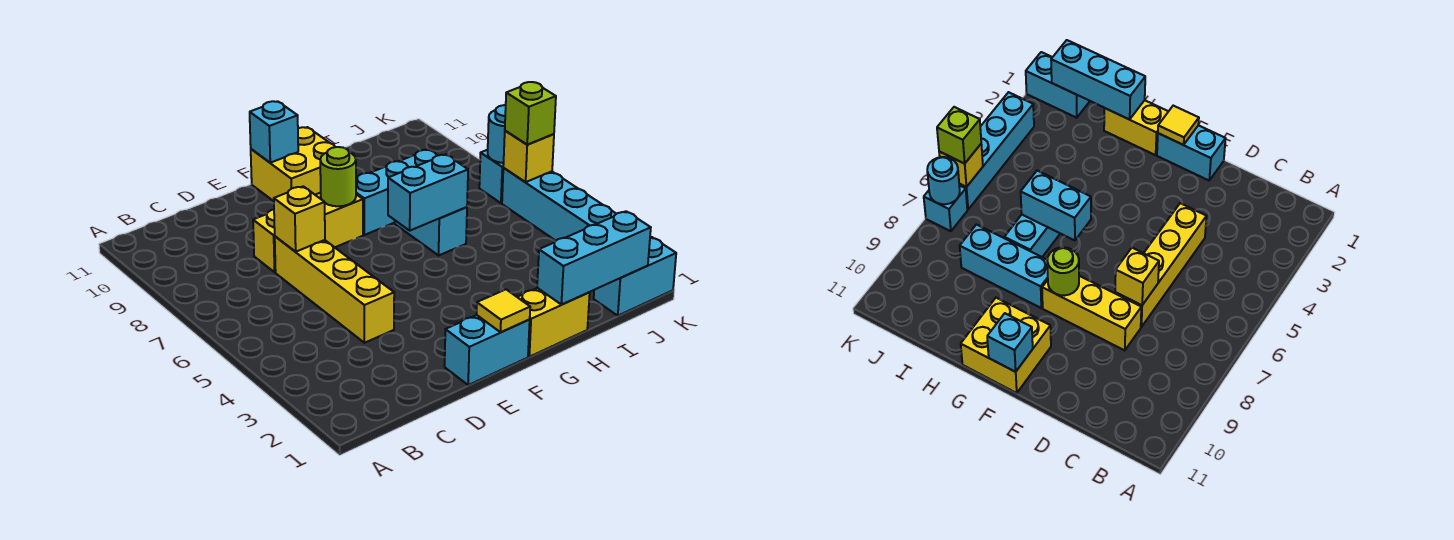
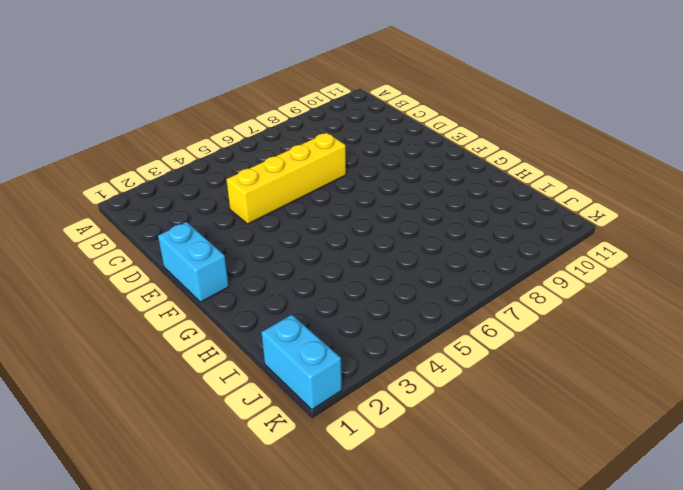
none -> yellow 1x3 brick [253,193,363,272]
none -> yellow 2x2 brick [251,127,335,201]
none -> yellow 1x2 brick [518,288,590,357]

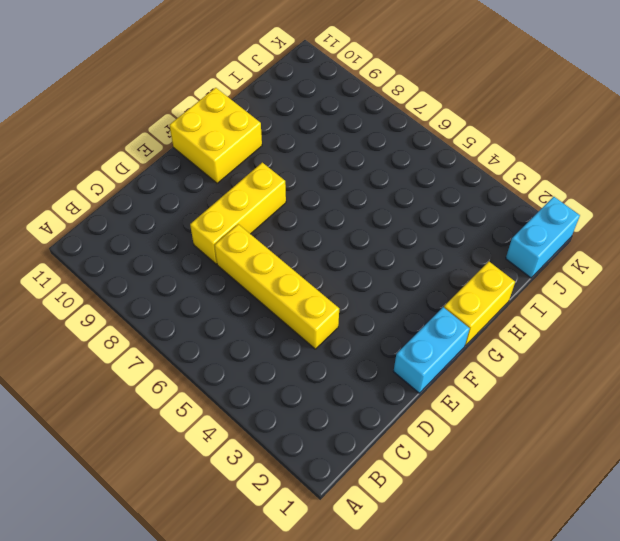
none -> cyan 1x3 brick [356,149,438,235]
none -> cyan 1x2 brick [395,207,467,255]
none -> cyan 1x4 brick [502,168,616,241]

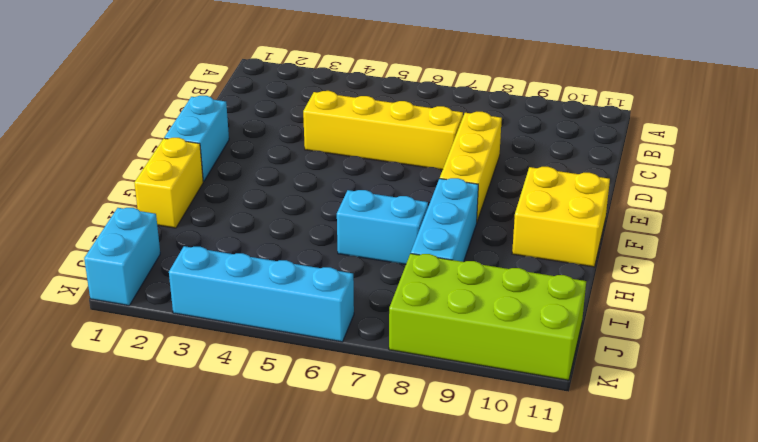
lime 2x4 brick [389,254,586,380] -> none
none -> cyan 1x1 brick [479,150,504,203]
none -> yellow 1x1 brick [274,186,325,252]
none -> yellow 1x1 tile [477,290,530,332]

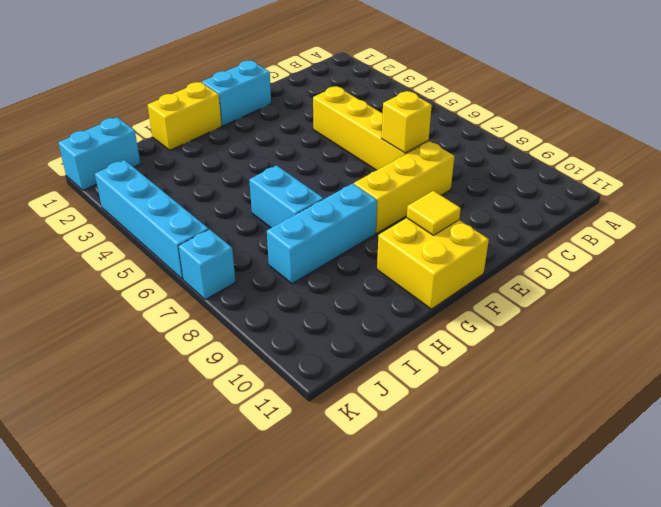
yellow 1x1 tile [407,191,461,235] -> yellow 1x1 tile moved to [477,290,530,332]
none -> lime 1x1 round brick [320,147,356,206]
none -> cyan 1x1 brick [250,101,298,163]
none -> cyan 1x2 brick [388,154,468,231]

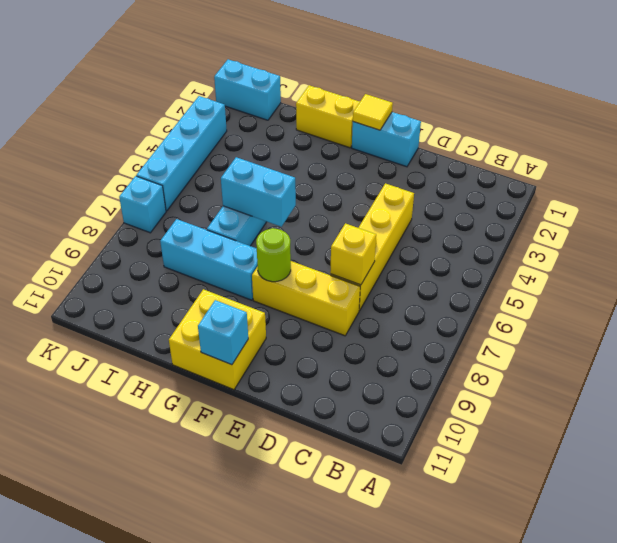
none -> cyan 1x3 brick [537,211,651,305]
none -> yellow 1x1 brick [503,131,554,182]
none -> cyan 1x1 round brick [488,105,506,163]

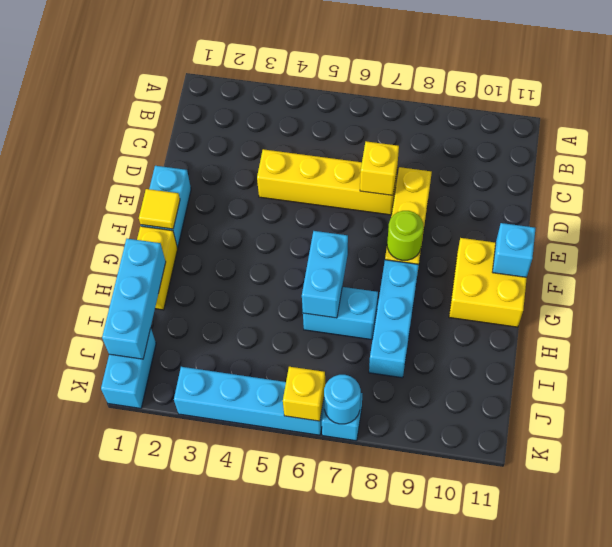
none -> lime 1x1 brick [505,82,556,145]

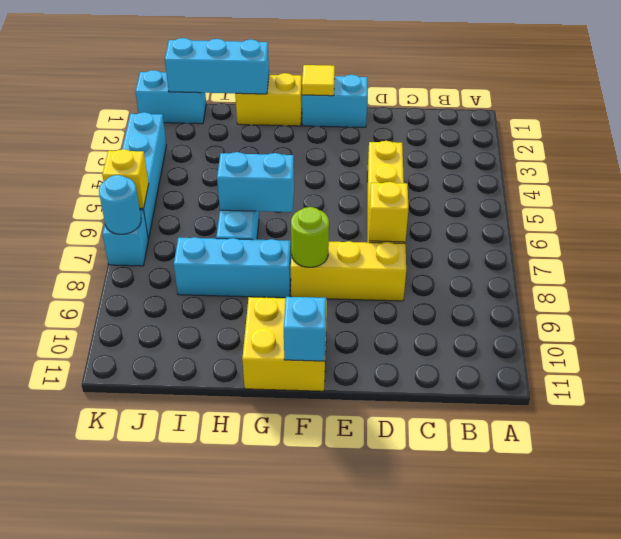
none -> lime 1x1 brick [505,82,556,145]

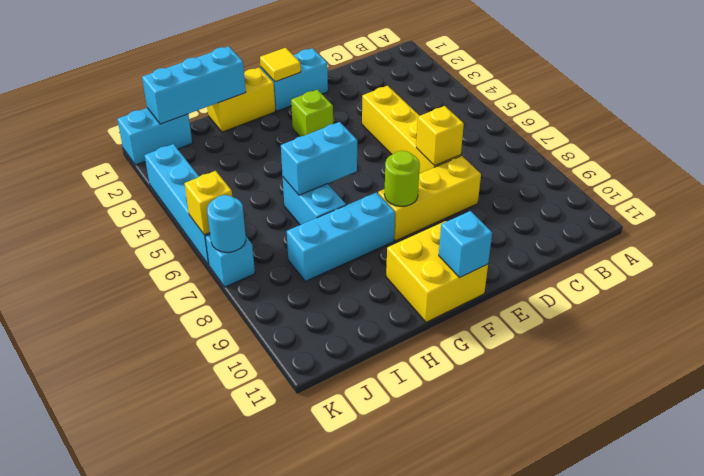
lime 1x1 brick [291,90,333,136] -> lime 1x1 brick moved to [505,82,556,145]

